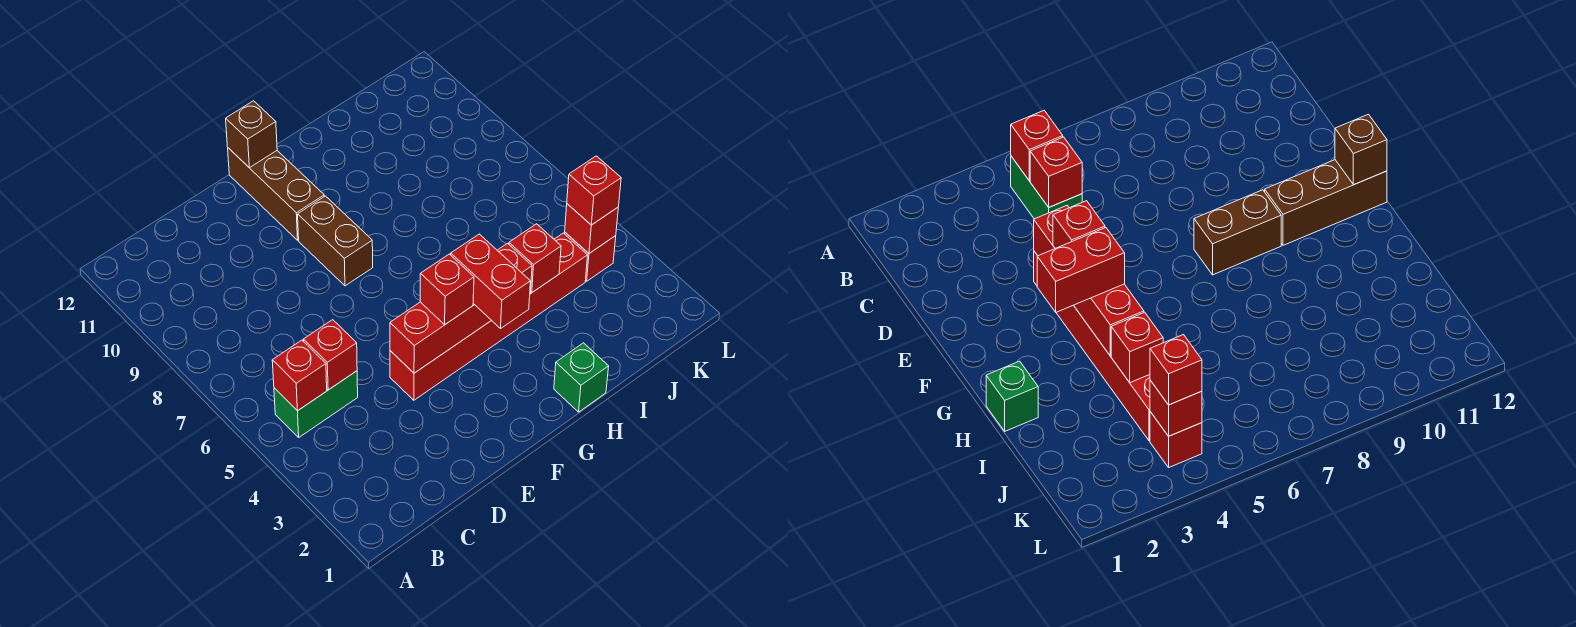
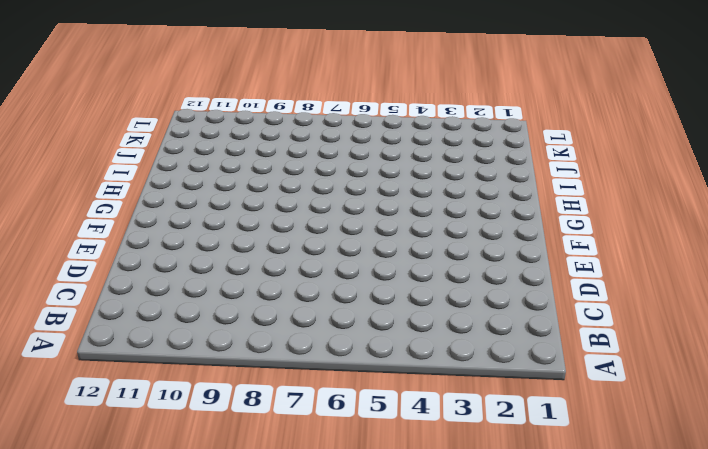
none -> green 1x2 brick [274,371,358,437]
none -> red 1x6 brick [390,233,588,400]
none -> brown 1x2 brick [298,196,373,286]

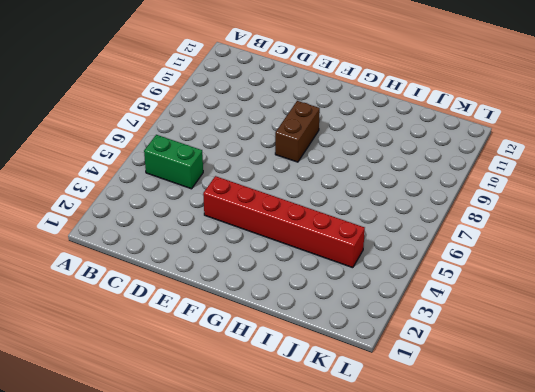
none -> brown 1x3 brick [228,148,324,240]
none -> green 1x1 brick [554,343,609,412]
none -> red 1x1 brick [565,233,616,281]

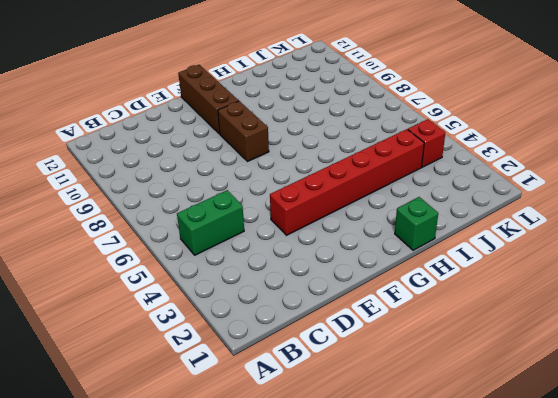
none -> red 1x1 brick [272,340,327,411]
none -> red 1x1 brick [303,320,357,390]
none -> red 1x4 brick [390,244,532,373]

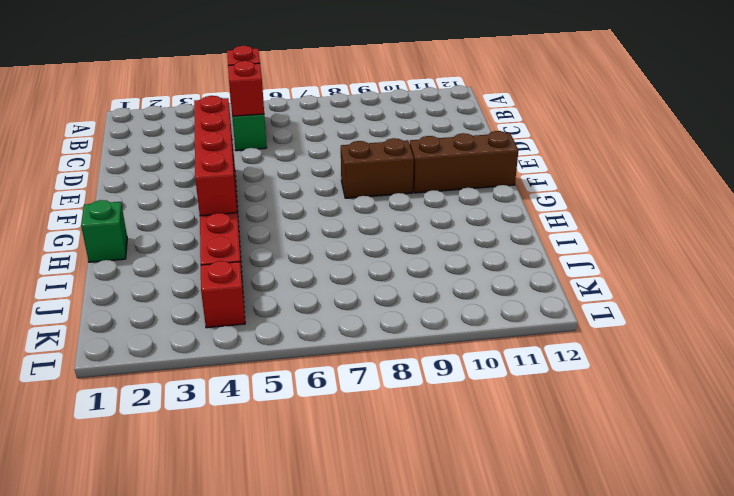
none -> brown 1x1 brick [226,101,277,168]
none -> red 1x1 brick [509,224,561,292]
none -> red 1x1 brick [565,204,618,253]

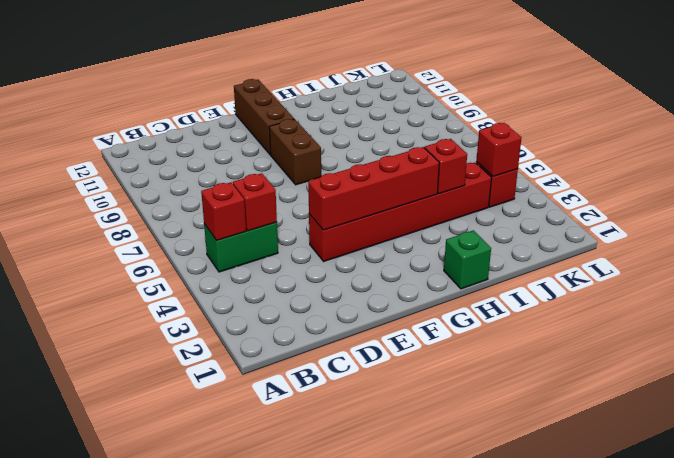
none -> brown 1x1 brick [226,101,277,168]
none -> red 1x1 brick [420,254,474,325]
none -> red 1x2 brick [451,234,530,328]

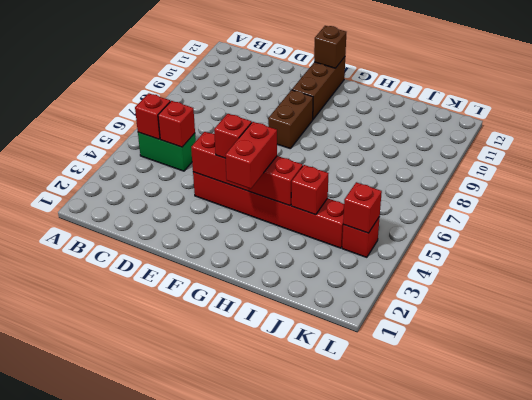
none -> green 1x1 brick [554,343,609,412]
none -> red 1x1 brick [567,156,621,225]

